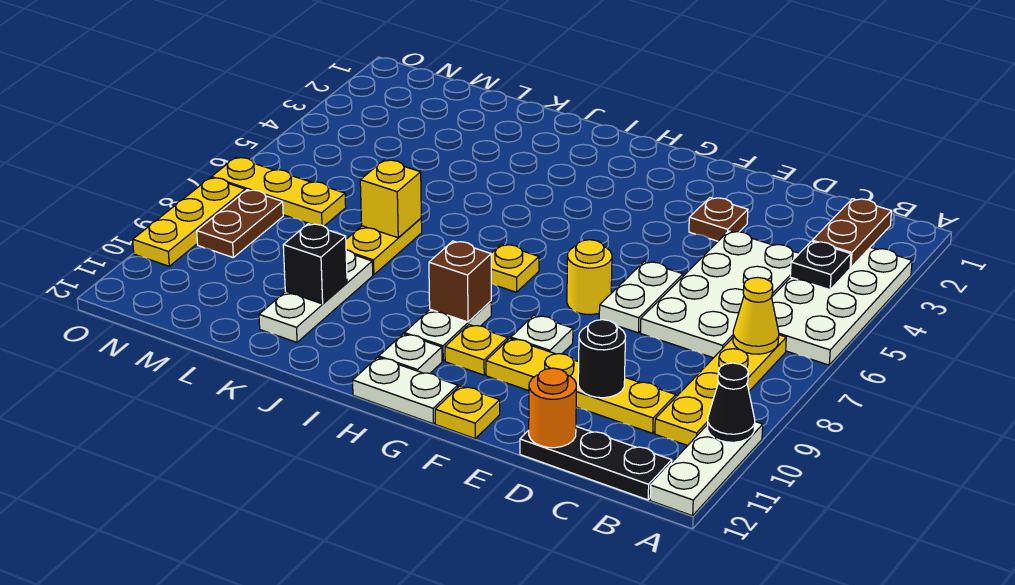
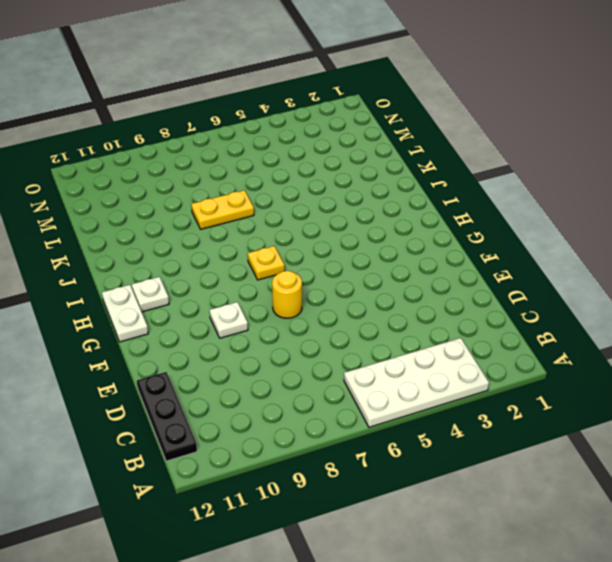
none -> white 1x3 plate [650,422,763,516]
none -> yellow 1x4 plate [655,335,786,446]
none -> white 2x4 plate [640,231,799,358]
none -> yellow 1x4 plate [486,338,676,433]

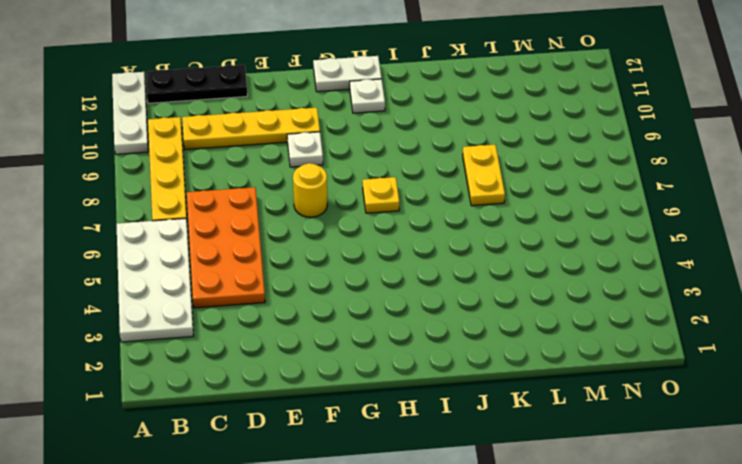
orange 2x4 plate [187,187,265,308] -> white 2x4 plate [640,231,799,358]
none -> brown 1x1 plate [689,198,748,241]
none -> white 1x2 plate [599,261,683,333]
none -> yellow 1x1 plate [435,386,500,438]
none -> yellow 1x1 plate [445,325,508,375]

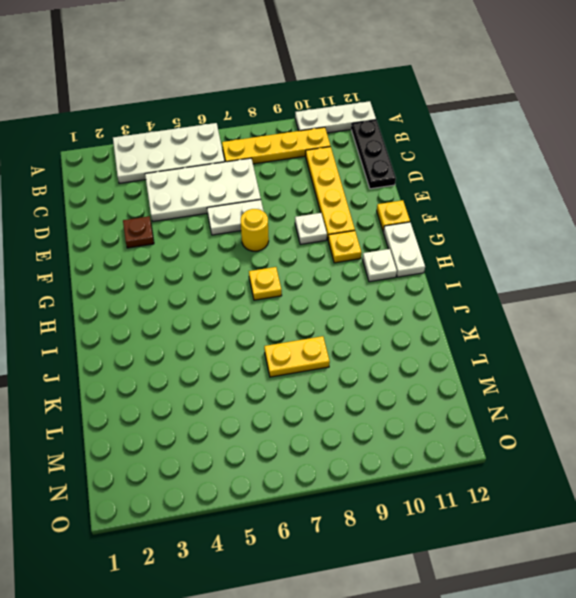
none -> white 1x2 plate [404,301,491,361]
none -> white 1x3 plate [259,250,373,342]
none -> yellow 1x3 plate [211,157,346,226]
none -> brown 1x2 plate [197,190,283,257]

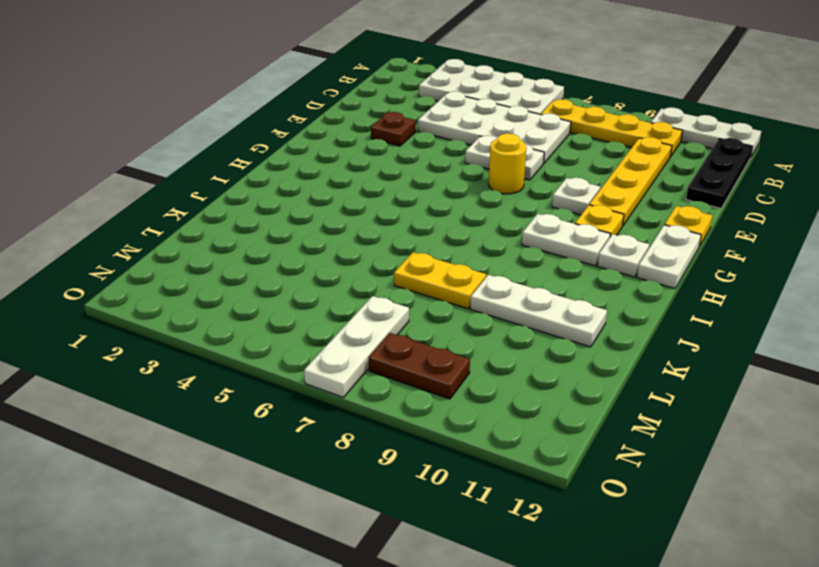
white 1x3 plate [304,296,409,398] -> yellow 1x3 plate [211,157,346,226]
none -> yellow 1x1 plate [491,244,539,292]
none -> yellow 1x3 plate [133,178,245,266]
none -> black 1x1 cone [707,363,755,442]
none -> brown 1x2 plate [812,199,891,268]

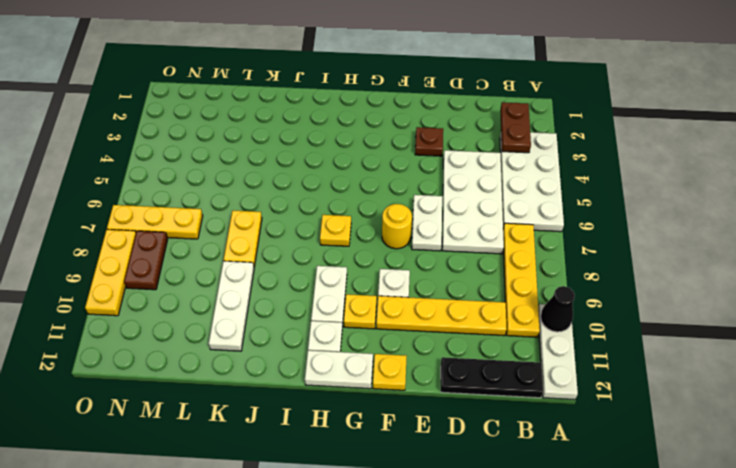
none -> black 1x1 plate [790,241,851,290]
none -> yellow 1x1 cone [733,277,779,354]
none -> black 1x1 round brick [578,320,626,398]
none -> orange 1x1 round brick [529,368,576,448]

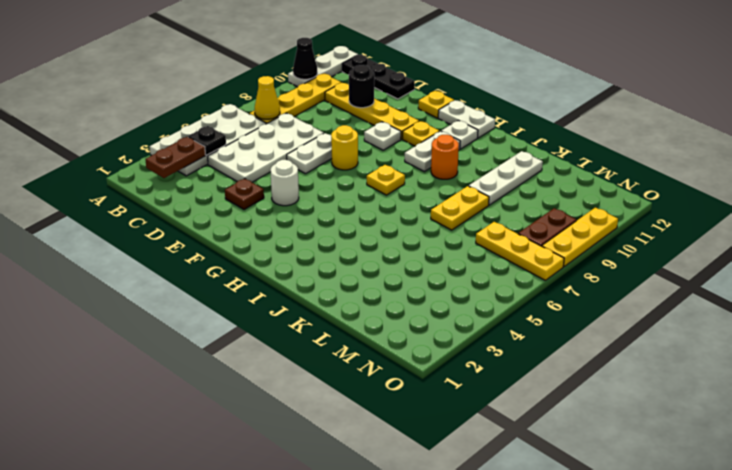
white 1x1 round brick [271,160,299,206] -> none
orange 1x1 round brick [431,135,459,179] -> orange 1x1 round brick moved to [529,368,576,448]
none -> brown 1x1 brick [429,241,491,322]
none -> yellow 1x1 brick [360,160,421,238]
none -> black 1x1 brick [283,224,347,304]

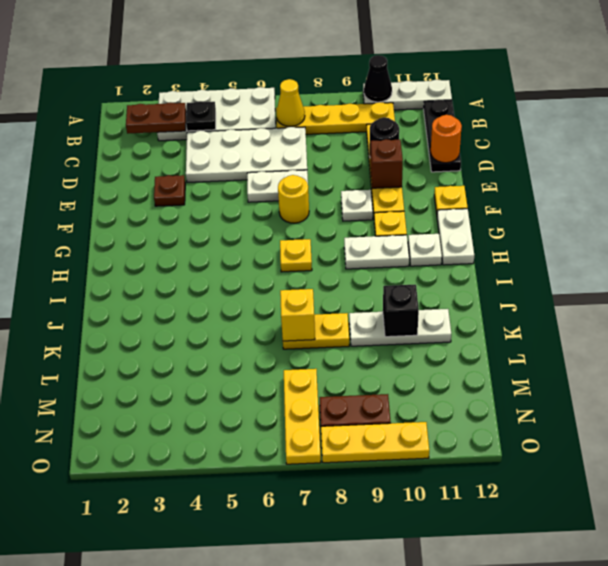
brown 1x1 brick [370,139,403,188] -> brown 1x1 brick moved to [429,241,491,322]

